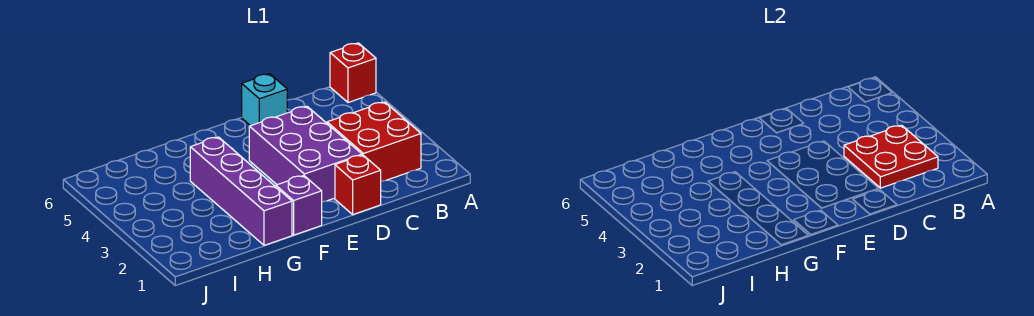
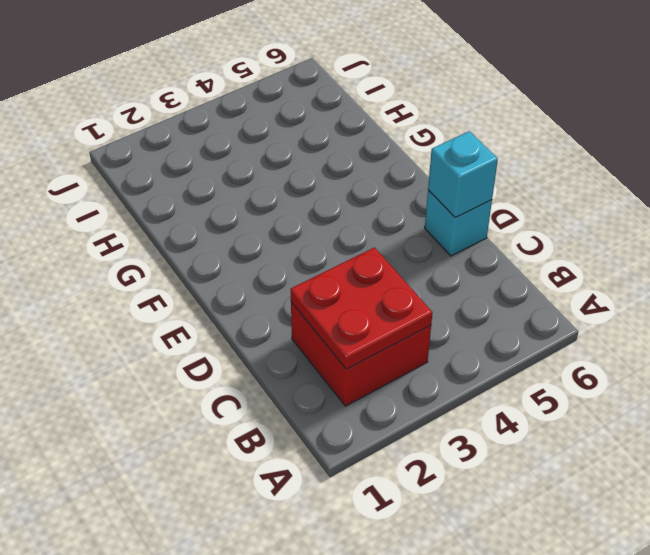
cyan 1x1 brick [428,131,498,217] -> none
none -> red 1x1 brick [330,43,376,102]
none -> red 1x1 brick [335,155,381,214]

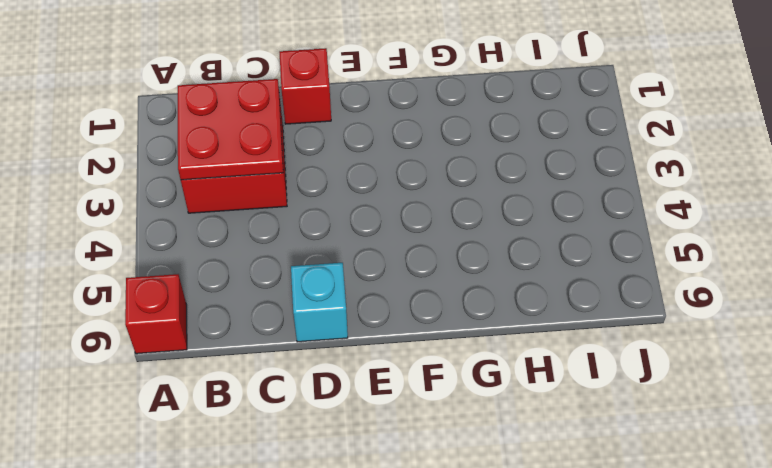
none -> purple 2x3 brick [249,106,362,202]
none -> purple 1x1 brick [276,176,322,235]

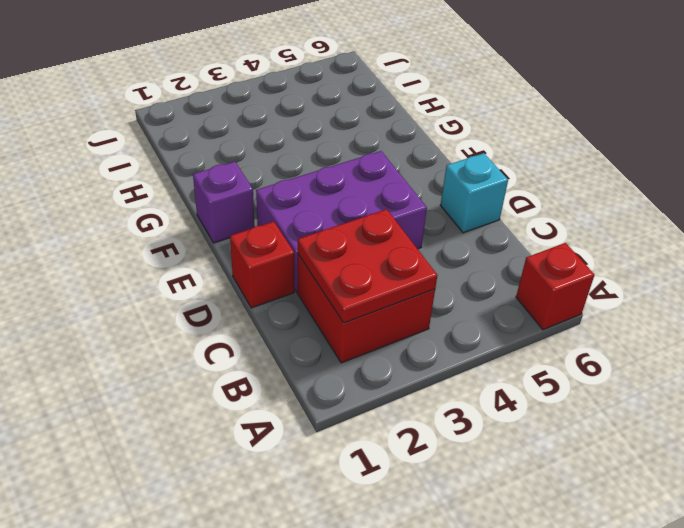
none -> purple 1x4 brick [190,137,292,245]

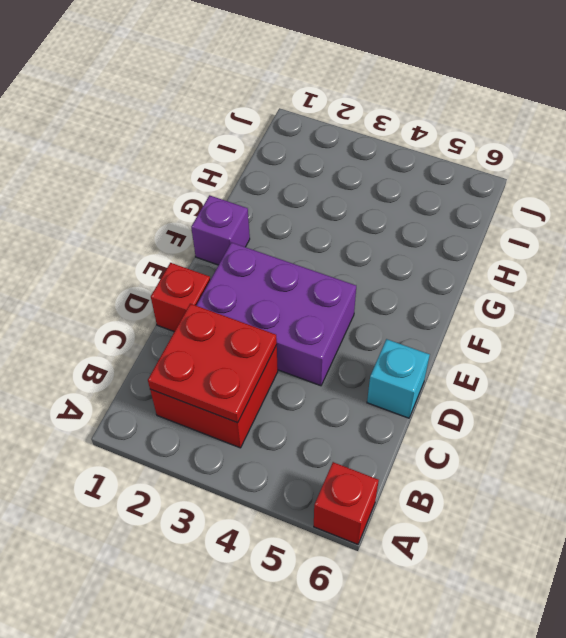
none -> purple 1x4 brick [190,137,292,245]

